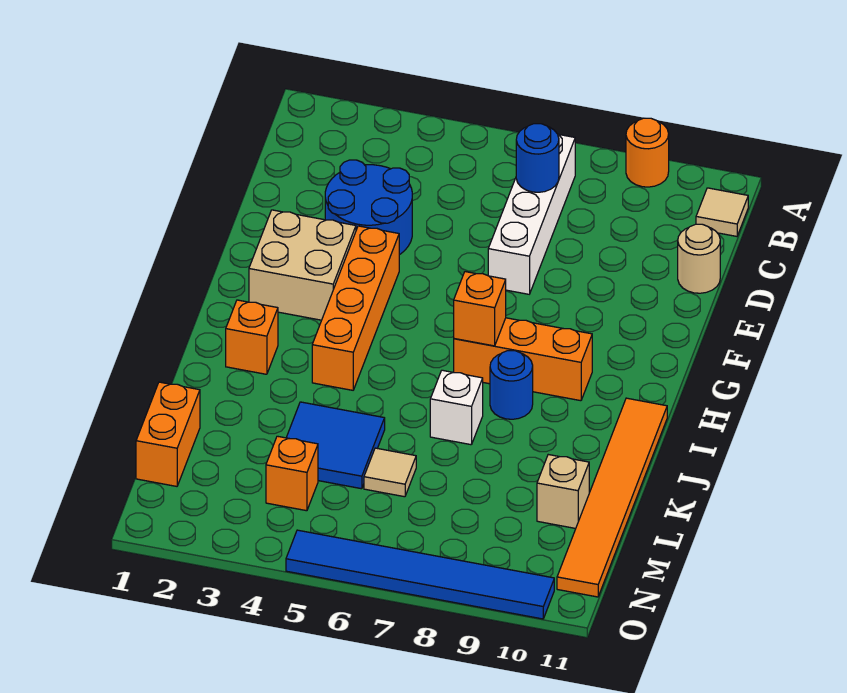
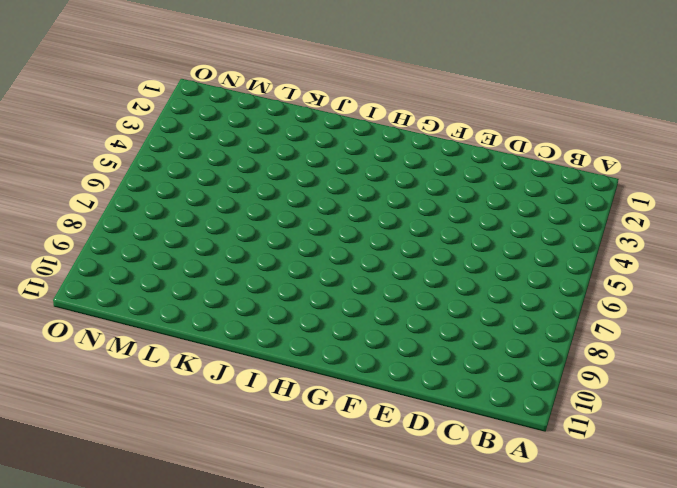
none -> orange 1x1 round brick [626,118,669,187]
none -> white 1x4 brick [488,134,575,294]
none -> tan 1x1 tile [696,188,748,236]

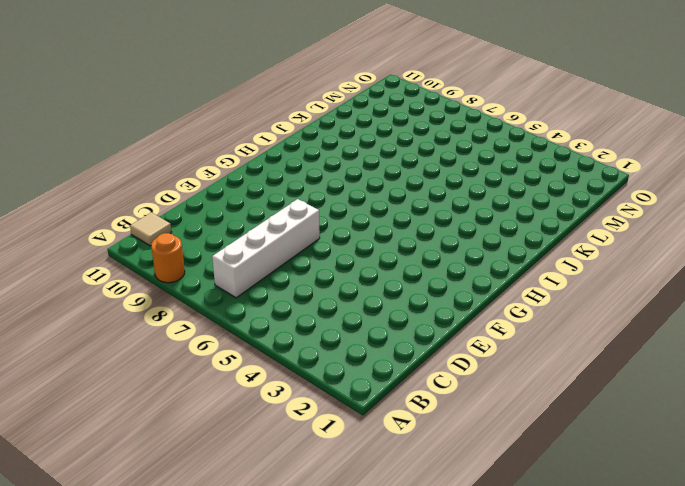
none -> blue 2x2 round brick [325,160,412,255]
none -> tan 1x1 round brick [678,224,720,293]
none -> tan 2x2 brick [249,210,356,320]

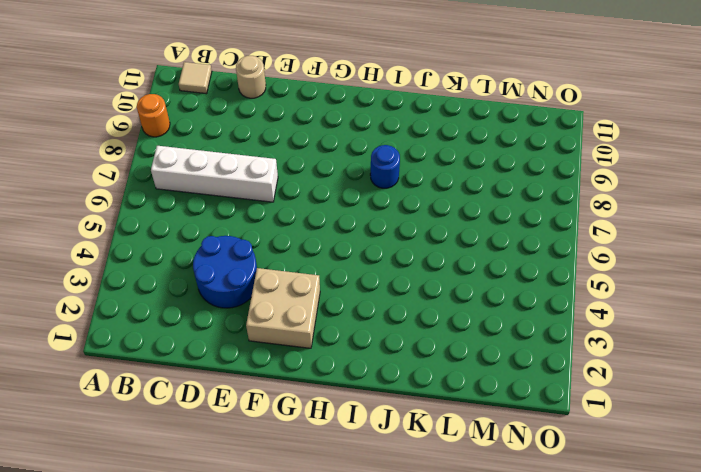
none -> orange 1x4 brick [312,226,399,390]
none -> orange 1x3 brick [454,318,592,401]
none -> orange 1x1 brick [226,300,278,374]

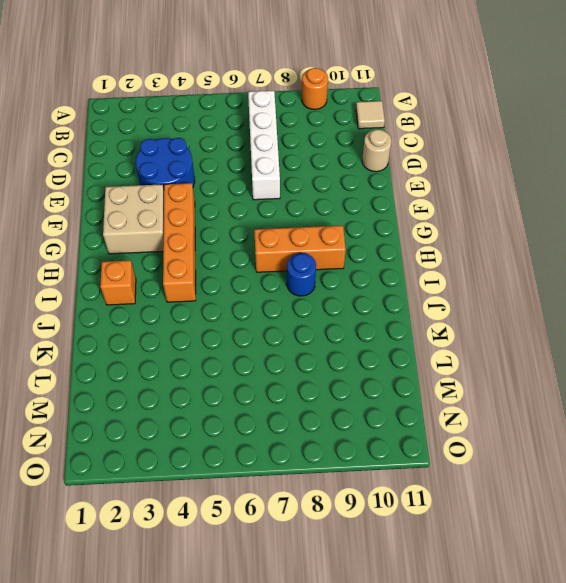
none -> orange 1x6 tile [557,398,667,597]
none -> white 1x1 brick [430,370,483,445]
none -> blue 2x2 tile [286,402,385,489]

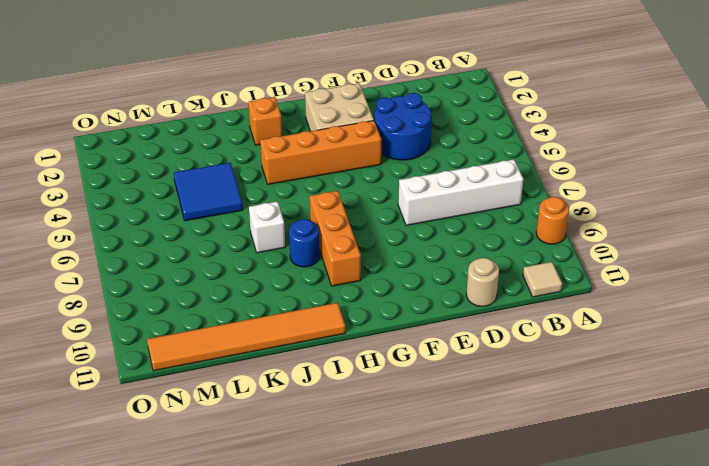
none -> orange 1x2 brick [136,382,200,486]
none -> tan 1x1 tile [364,448,416,497]
none -> tan 1x1 brick [537,455,589,528]

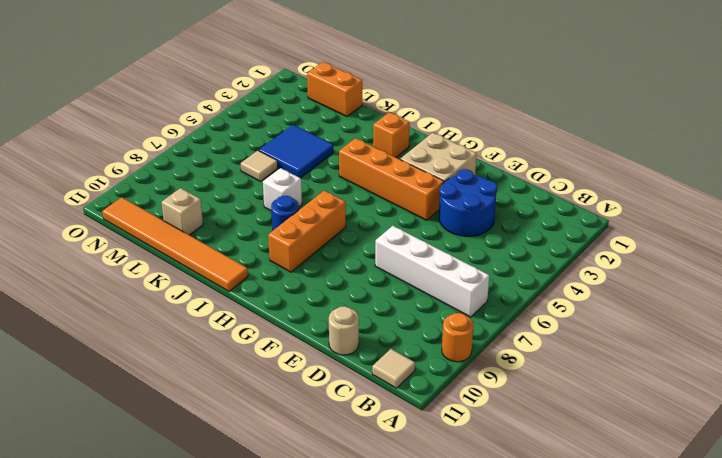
none -> orange 1x1 brick [266,436,318,511]
none -> blue 1x6 tile [286,530,554,619]
none -> blue 1x1 round brick [516,124,559,192]

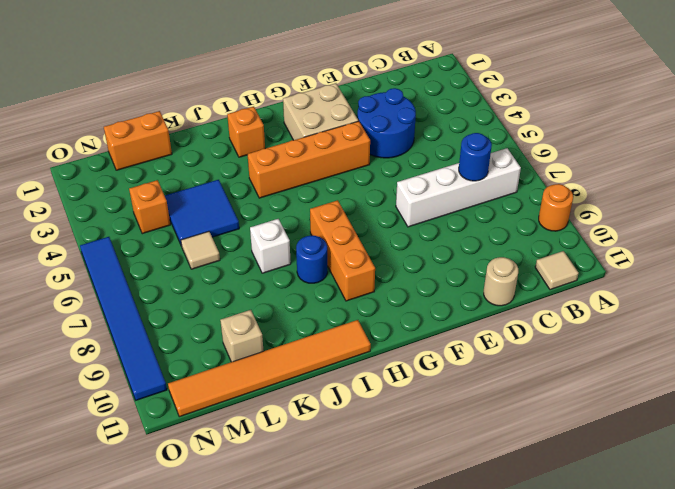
none -> orange 1x1 brick [454,272,506,346]

